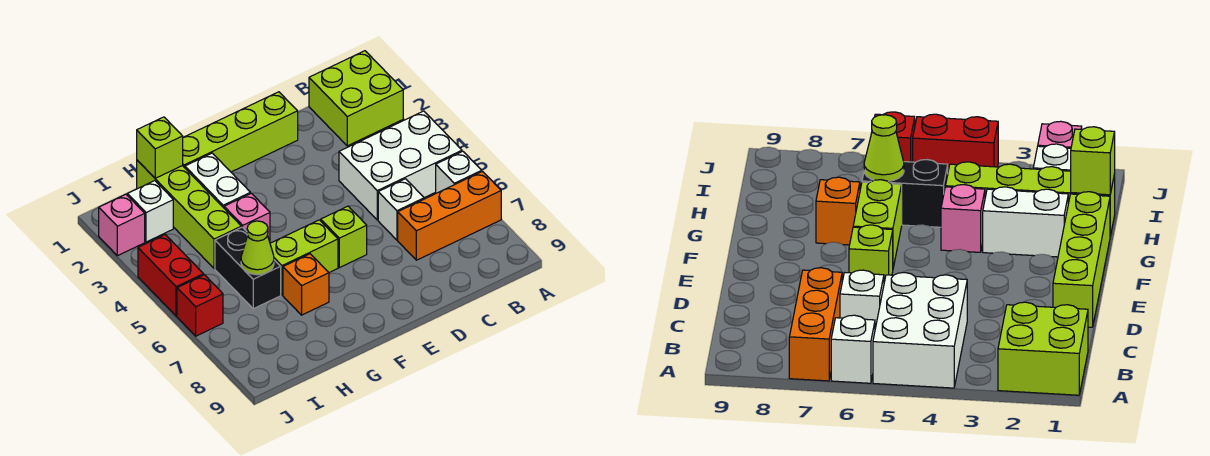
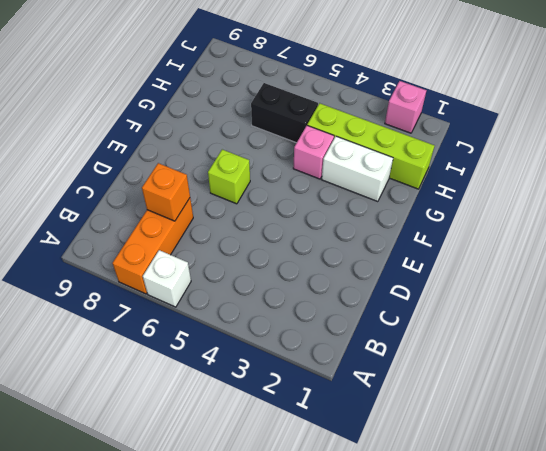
orange 1x1 brick [142,163,190,221] -> orange 1x1 brick moved to [283,254,329,315]
none -> lime 2x2 brick [309,51,403,146]
none -> white 2x3 brick [339,111,462,220]
none -> white 1x1 brick [378,179,424,240]

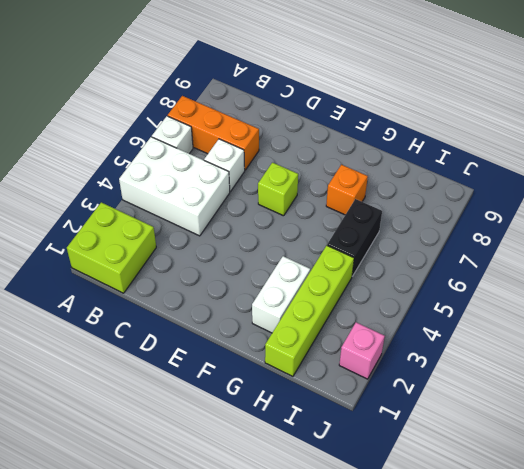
none -> lime 1x4 brick [183,92,298,172]
none -> lime 1x2 brick [270,220,338,295]
none -> pink 1x1 brick [224,193,270,242]

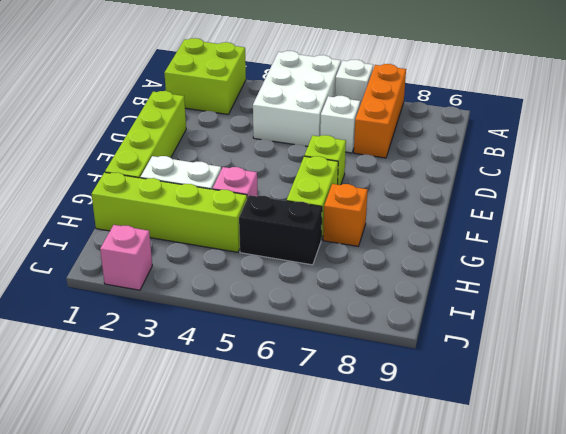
none -> white 1x1 brick [127,181,173,242]
none -> red 1x2 brick [138,235,204,316]
none -> red 1x1 brick [177,275,223,336]

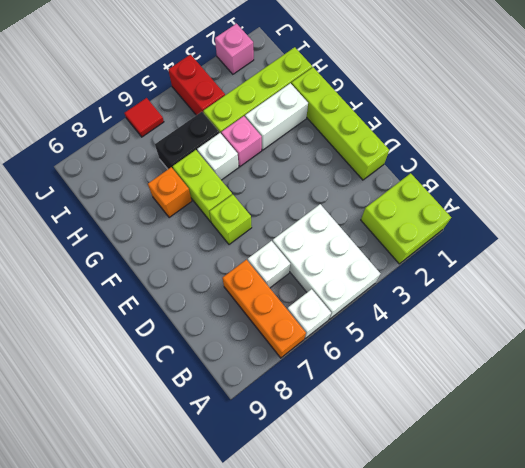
white 1x1 brick [197,133,239,180] -> white 1x1 brick moved to [127,181,173,242]
red 1x2 brick [168,55,225,115] -> red 1x2 brick turned to [138,235,204,316]
red 1x1 tile [125,98,164,137] -> red 1x1 brick [177,275,223,336]
none -> lime 1x1 brick [137,117,183,178]
none -> lime 1x1 cone [241,221,274,275]

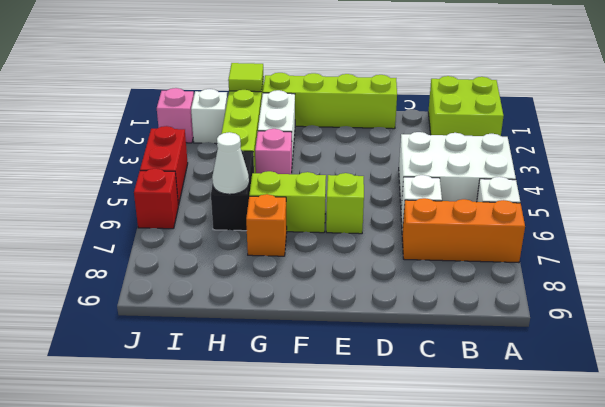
lime 1x1 tile [228,63,263,92] -> lime 1x1 brick [137,117,183,178]
white 1x1 cone [212,132,249,194] -> lime 1x1 cone [241,221,274,275]

